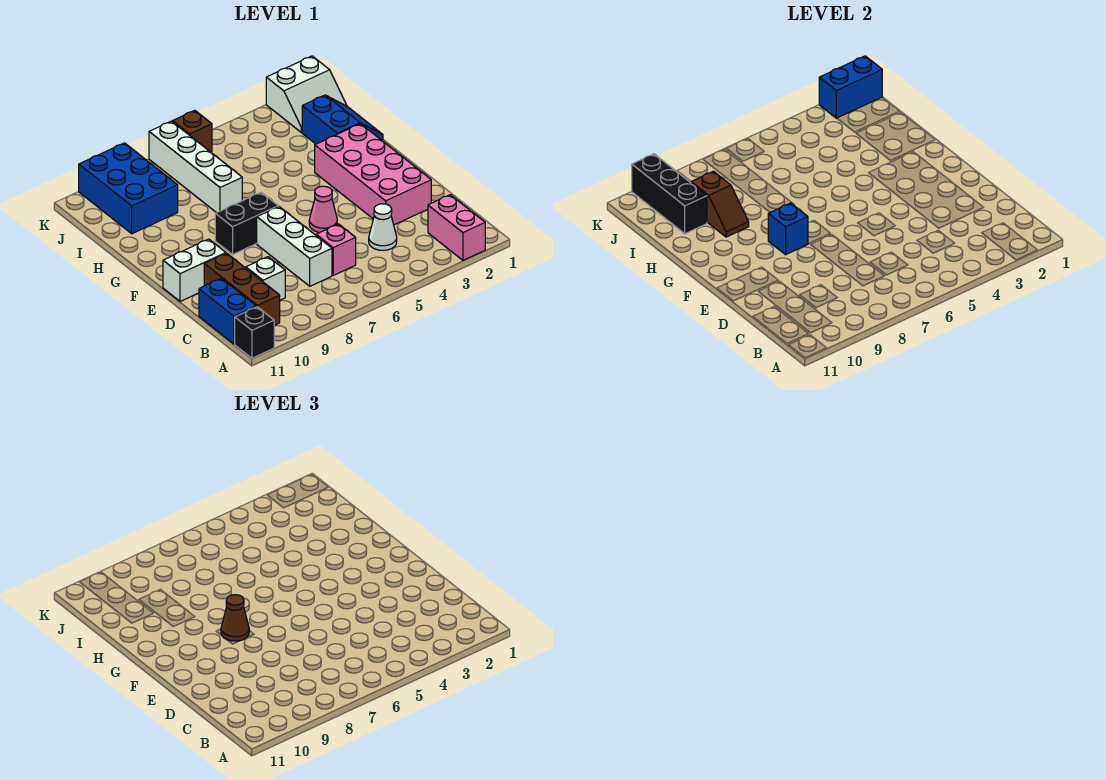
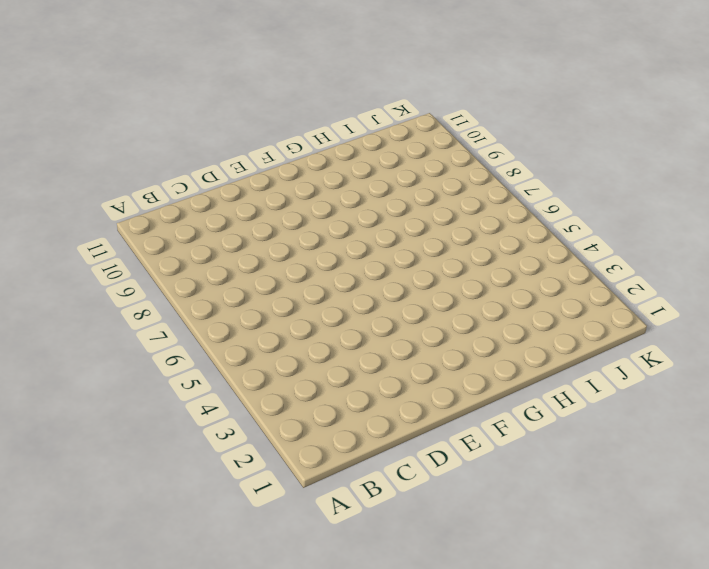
none -> pink 1x2 brick [428,195,485,260]
none -> black 1x1 brick [235,307,274,358]
none -> brown 1x3 brick [204,253,280,325]

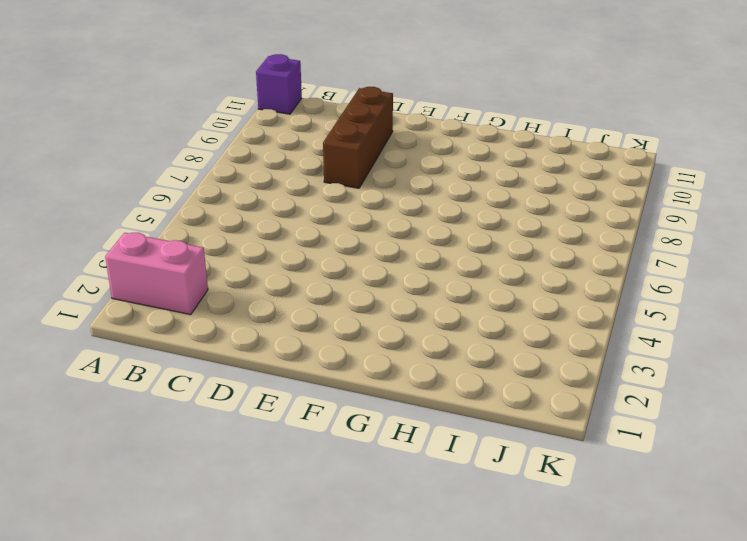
purple 1x1 brick [256,54,302,114] -> black 1x1 brick [235,307,274,358]
brown 1x3 brick [323,87,393,188] -> brown 1x3 brick turned to [204,253,280,325]
none -> blue 1x2 brick [199,278,256,344]
none -> white 1x1 cone [369,204,397,250]
none -> pink 1x1 brick [316,224,356,275]

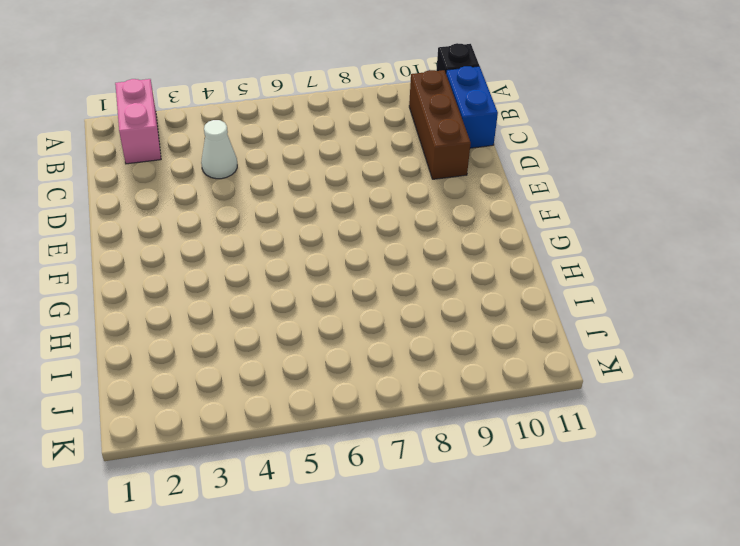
none -> pink 1x1 brick [316,224,356,275]
none -> white 1x3 brick [257,207,332,286]
none -> white 1x1 brick [246,257,285,300]

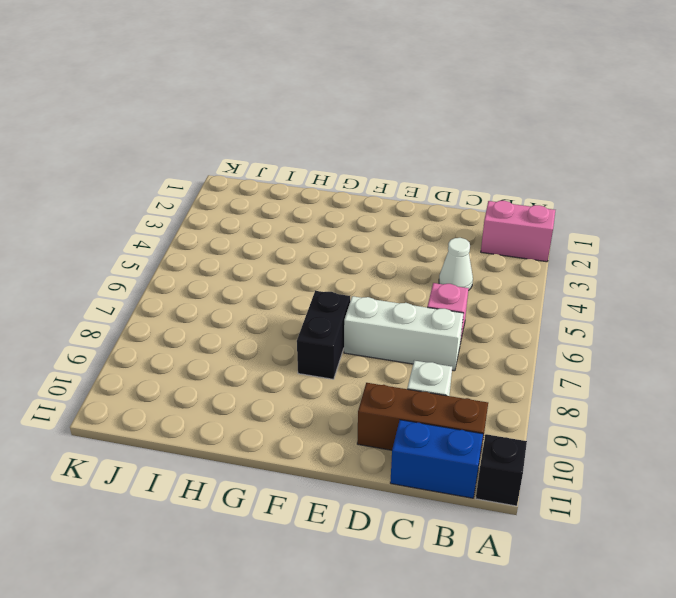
none -> pink 2x4 brick [315,124,431,225]
none -> pink 1x1 cone [309,186,337,233]
none -> white 1x2 brick [163,239,226,301]

